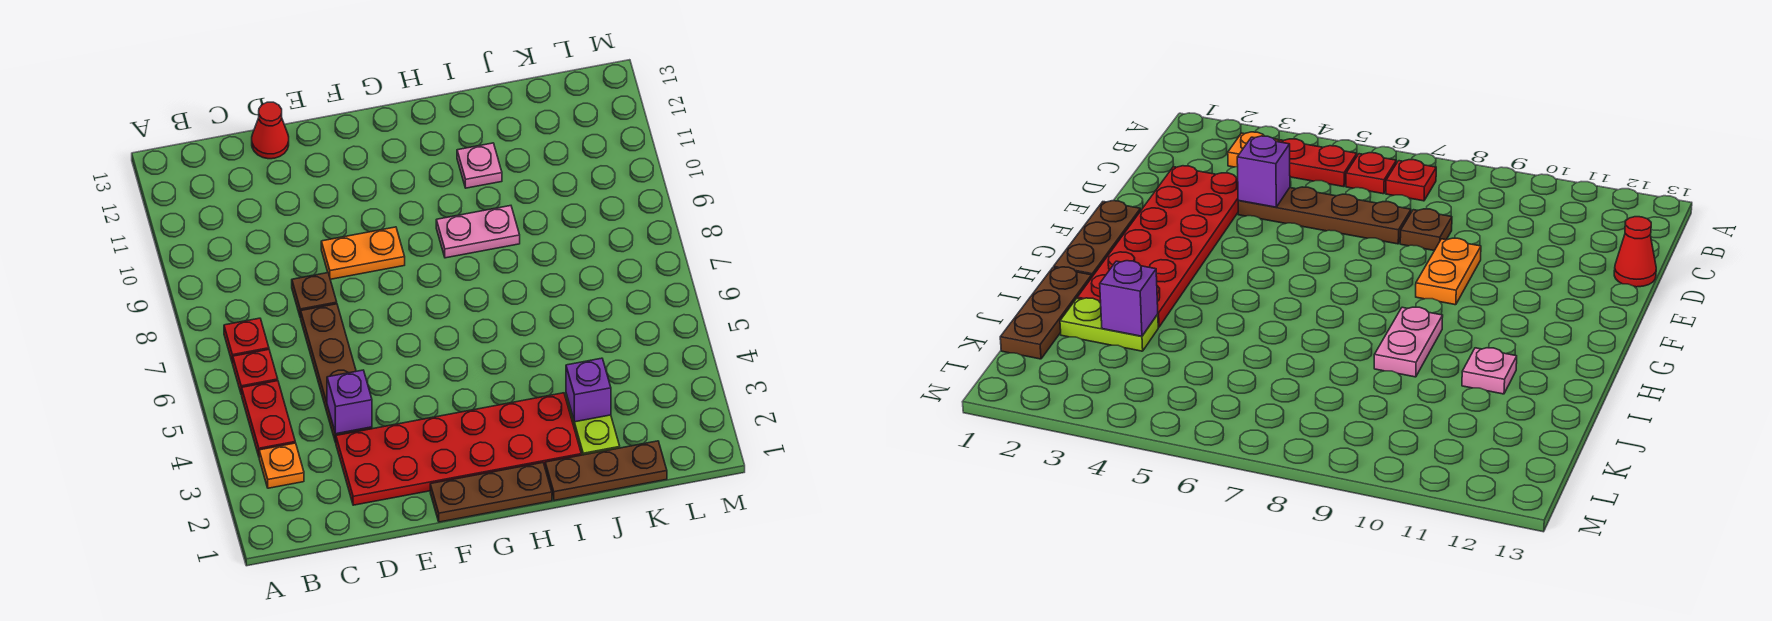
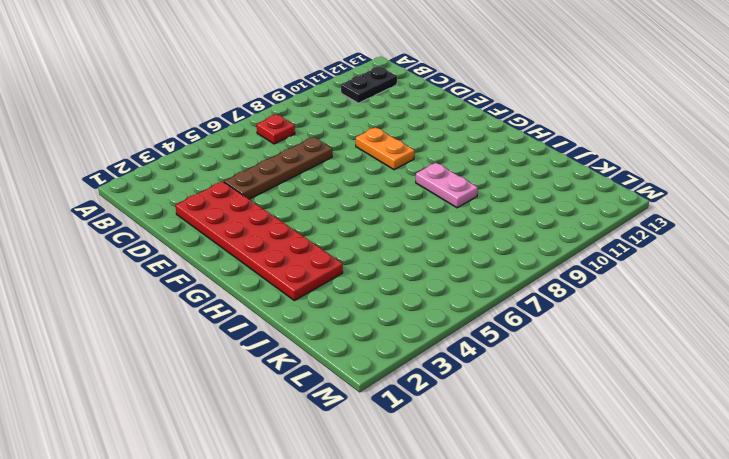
black 1x2 plate [341,66,397,103] -> none
none -> orange 1x1 plate [259,443,304,488]
none -> red 1x2 plate [241,381,295,456]
none -> red 1x1 plate [233,350,278,394]

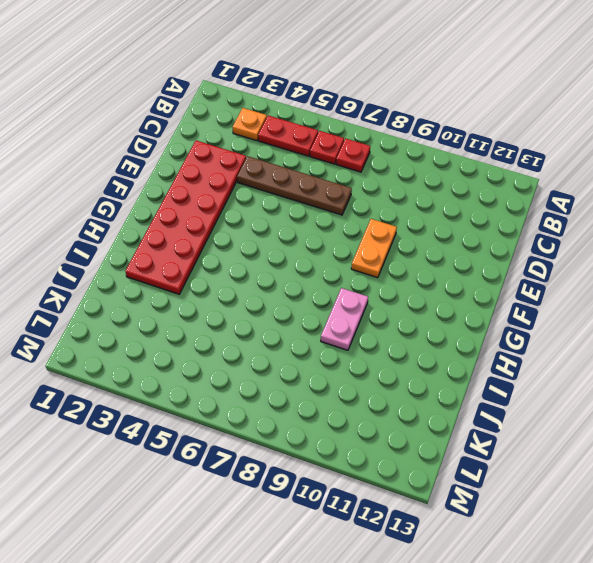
none -> brown 1x1 plate [292,273,337,318]
none -> red 1x1 cone [252,102,289,159]
none -> brown 1x3 plate [430,463,552,522]

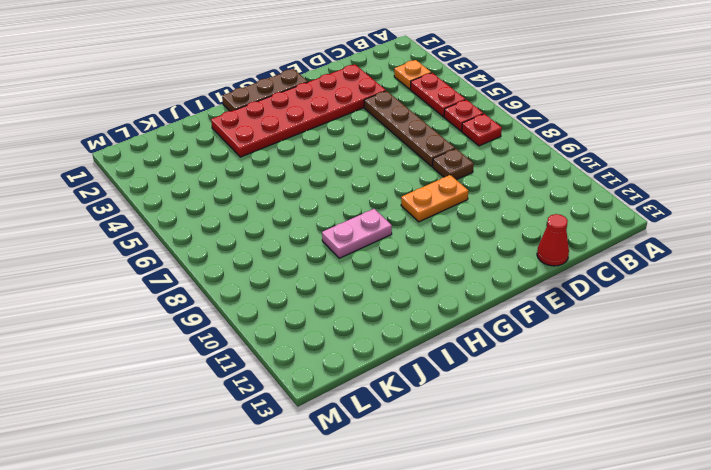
none -> brown 1x3 plate [545,441,667,501]
none -> pink 1x1 plate [457,143,502,188]
none -> lime 1x2 plate [566,394,620,455]

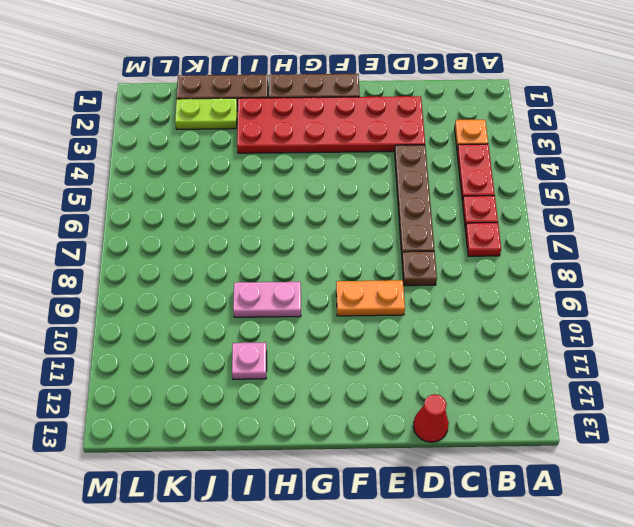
lime 1x2 plate [175,98,237,129] -> lime 1x2 plate turned to [566,394,620,455]
none -> purple 1x1 brick [327,370,372,434]
none -> purple 1x1 brick [566,358,611,422]

